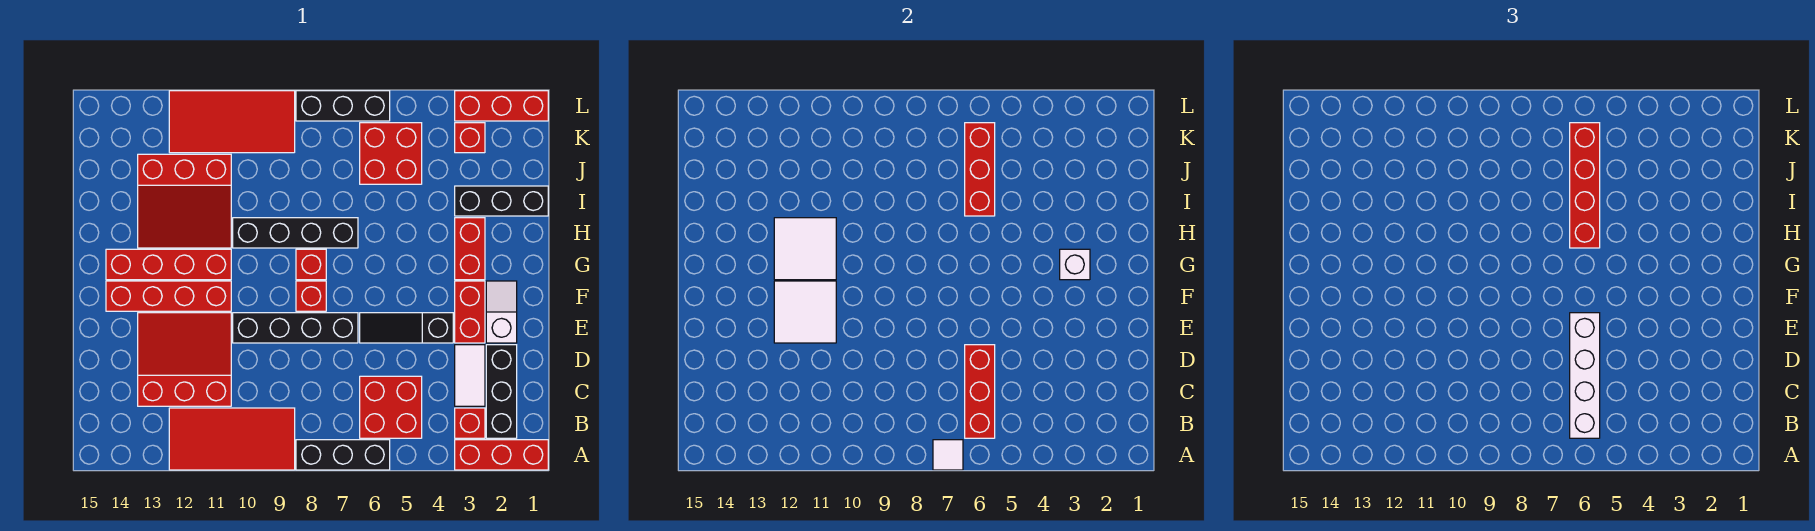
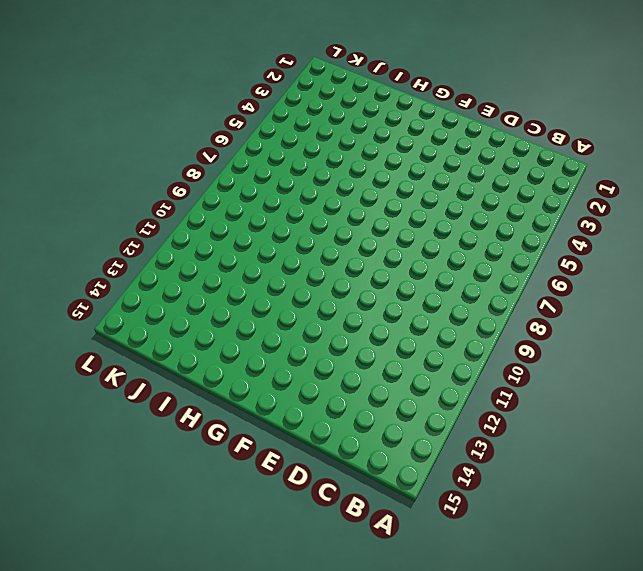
none -> red 1x3 brick [455,440,548,470]
none -> black 1x3 brick [296,440,390,470]
none -> red 2x4 tile [169,408,295,470]
none -> black 1x3 brick [486,345,517,438]

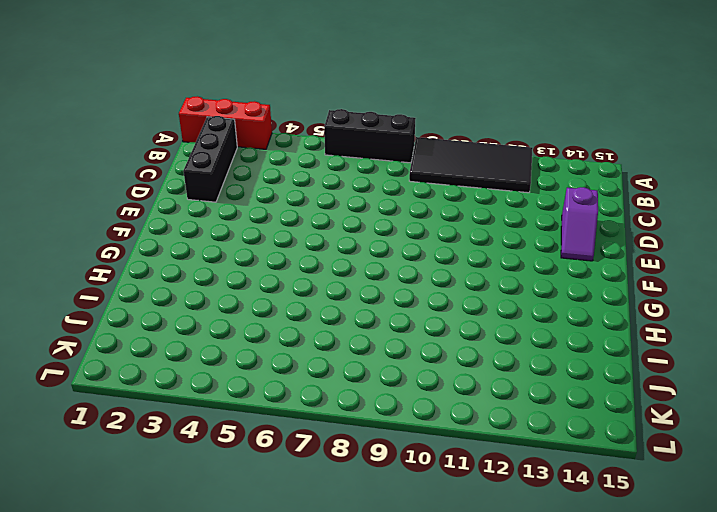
black 2x4 tile [409,137,533,193] -> red 2x4 tile [169,408,295,470]
purple 1x2 slope [561,187,598,261] -> none
none -> red 1x1 brick [455,408,485,438]
none -> red 2x2 brick [360,376,422,438]
none -> white 1x2 tile [455,345,485,406]
none -> red 3x3 slope [138,313,231,406]

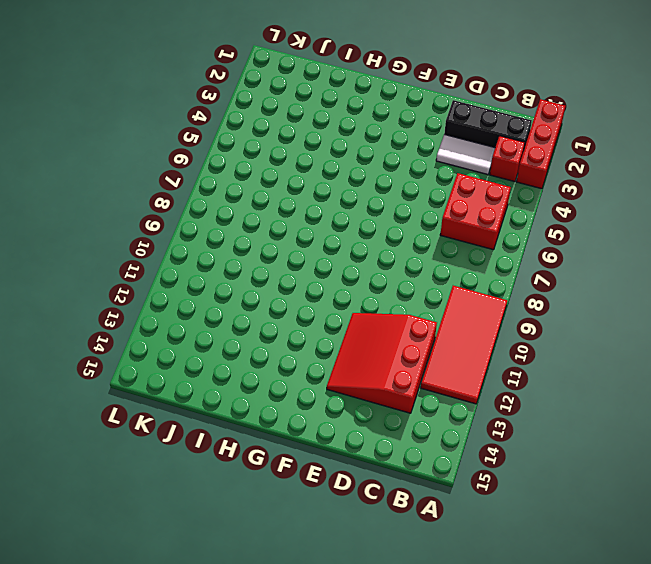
none -> black 1x3 brick [296,440,390,470]
none -> white 1x2 slope [486,281,517,343]
none -> red 1x2 brick [455,281,485,343]
none -> black 1x3 slope [360,313,453,343]

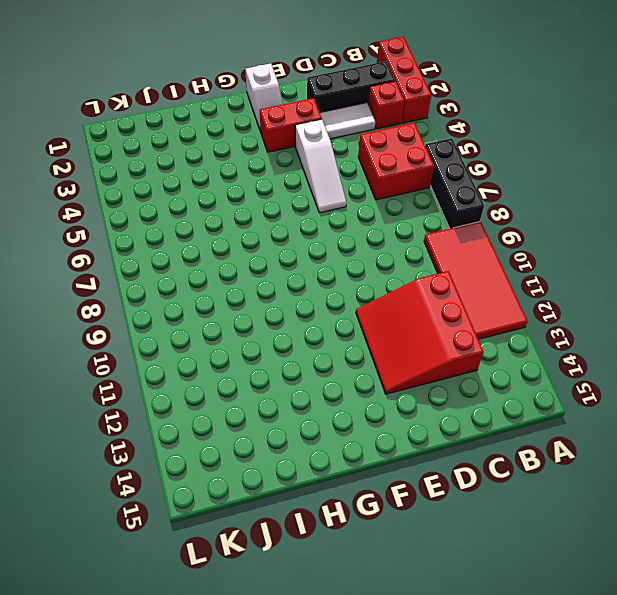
white 1x3 slope [295,119,347,213] -> black 1x3 slope [360,313,453,343]
white 1x2 slope [245,63,283,131] -> white 1x2 slope turned to [486,281,517,343]
none -> black 1x4 brick [233,313,358,343]
none -> red 1x1 brick [296,281,326,311]
none -> red 1x4 brick [106,281,231,311]
none -> red 1x2 brick [455,218,485,280]

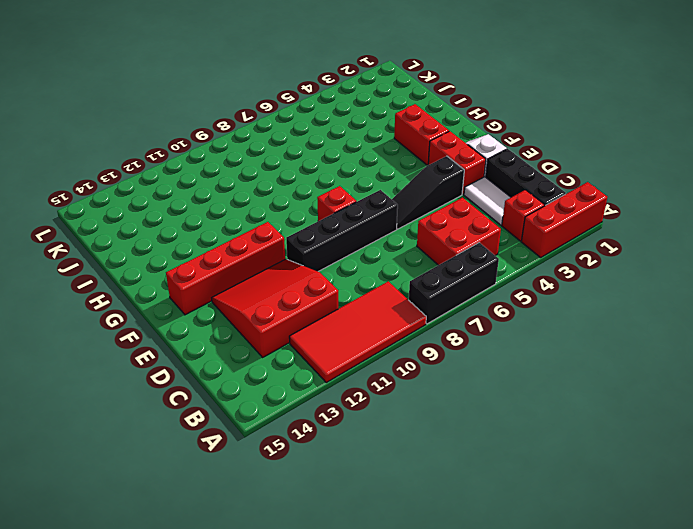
none -> red 1x1 brick [296,249,326,280]
none -> red 1x4 brick [106,249,231,280]
none -> black 1x4 brick [233,218,358,248]
none -> red 3x3 slope [138,154,231,248]

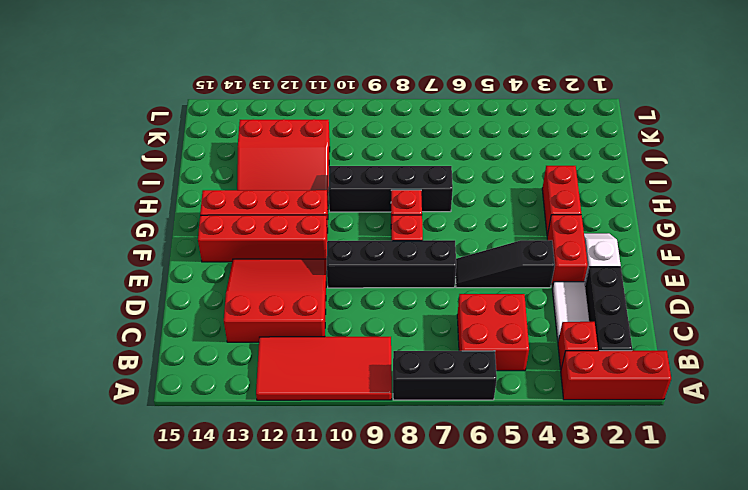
none -> black 1x3 brick [455,186,548,216]
none -> red 2x2 brick [360,123,422,184]
none -> red 1x1 brick [455,123,485,153]
none -> red 2x4 tile [169,91,295,153]

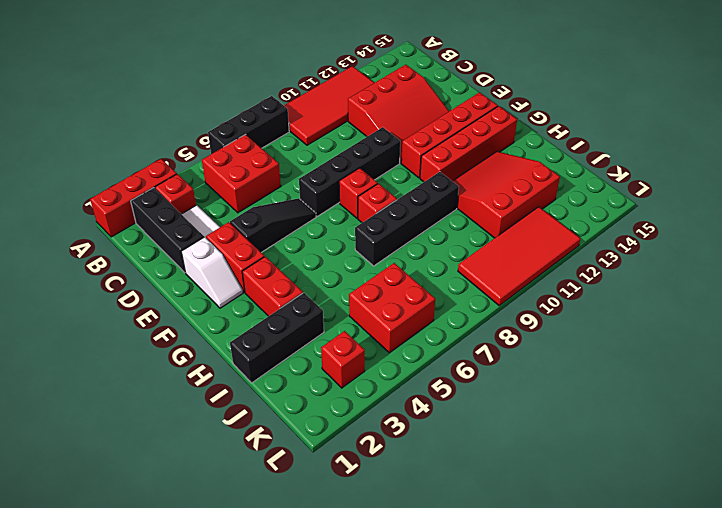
none -> red 1x3 brick [455,91,548,121]
none -> black 1x3 brick [296,91,390,121]
none -> white 1x1 tile [933,440,963,470]
none -> red 1x3 brick [965,345,995,438]

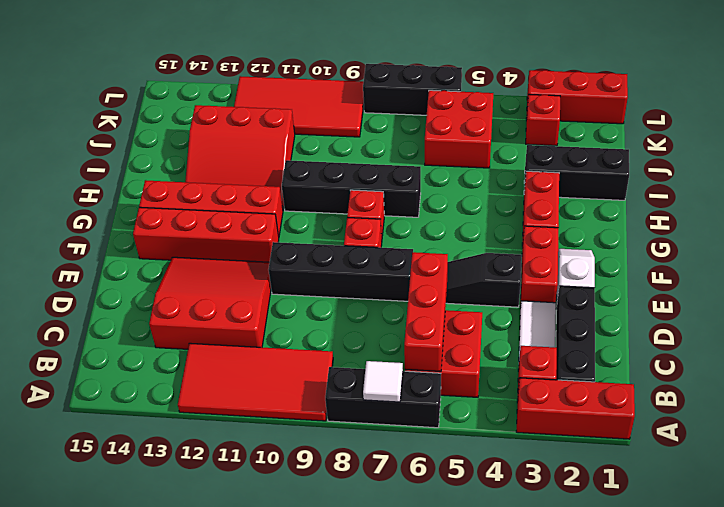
none -> white 2x2 tile [774,281,836,343]
none -> white 1x1 brick [1060,249,1090,280]
none -> white 2x2 tile [774,218,836,280]
none -> red 1x3 brick [965,123,995,216]

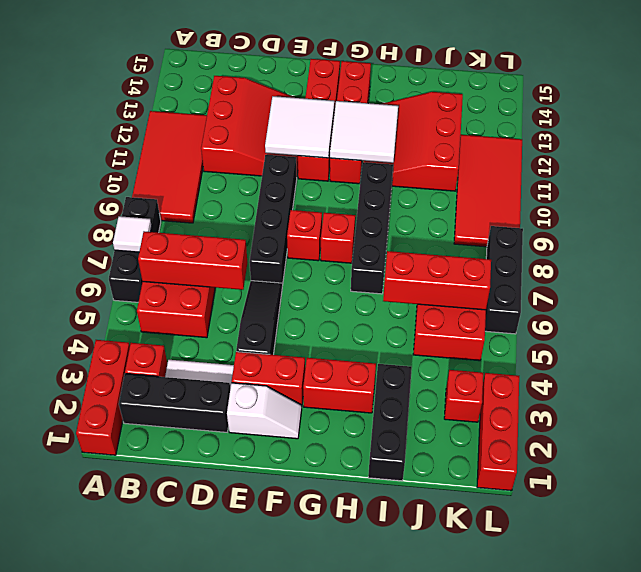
none -> white 1x1 brick [1060,249,1090,280]
none -> white 1x4 brick [1570,313,1600,438]
none -> red 1x4 brick [1570,123,1600,248]

